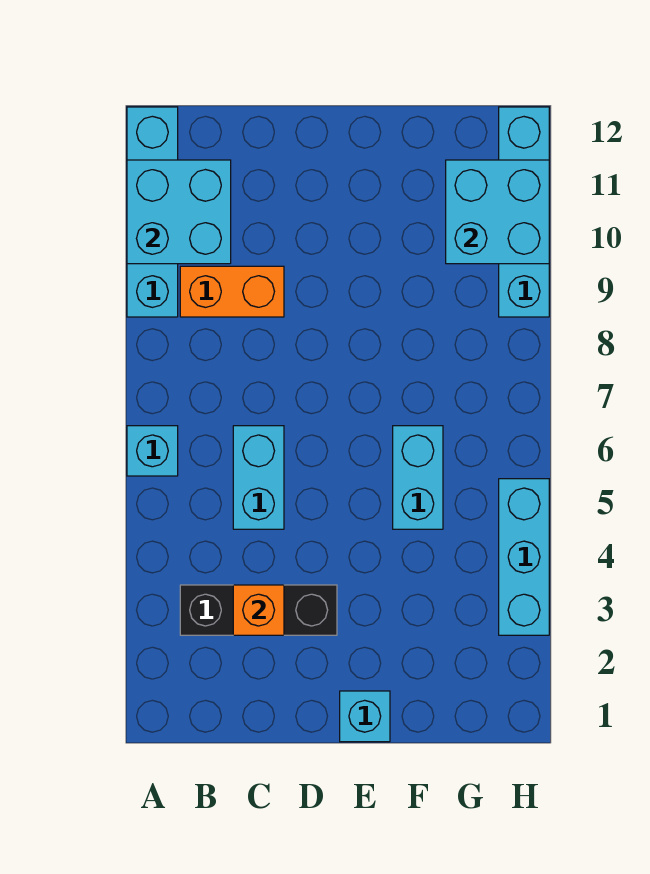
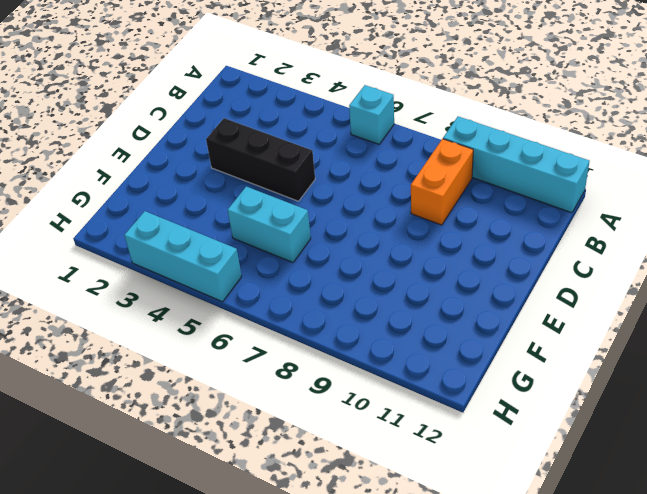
black 1x3 brick [206,118,315,201] -> black 1x3 brick turned to [180,585,337,635]
none -> cyan 1x2 brick [233,426,284,529]
none -> cyan 1x1 brick [340,691,390,742]
none -> cyan 1x4 brick [499,107,549,317]

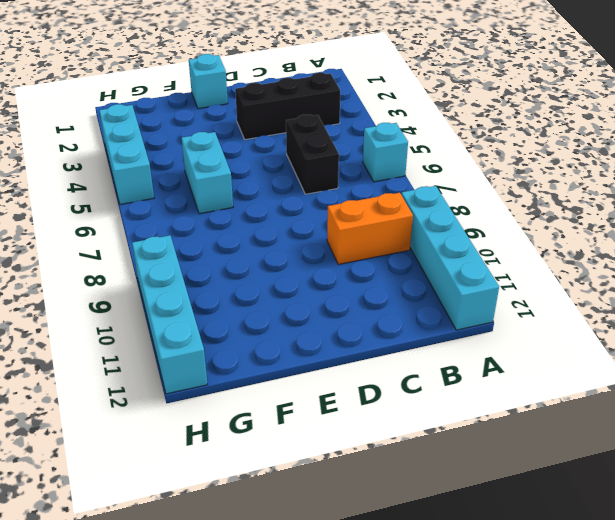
black 1x2 brick [286,115,339,194] -> cyan 1x2 brick [233,426,284,529]
none -> cyan 2x2 brick [127,160,231,264]
none -> orange 1x1 brick [233,585,284,635]
none -> cyan 2x2 brick [446,160,549,264]

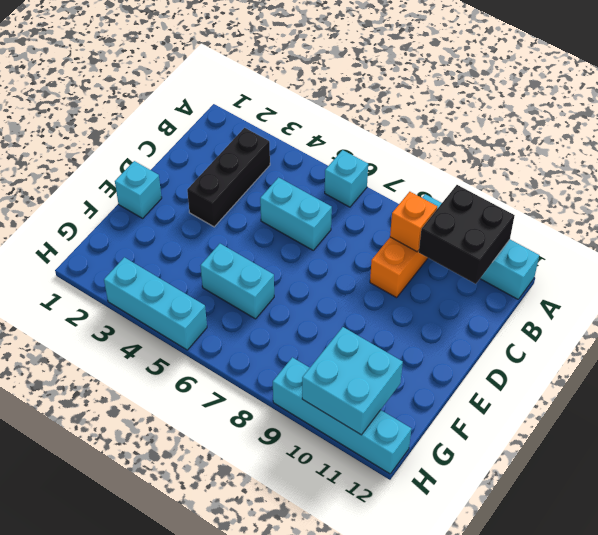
black 2x2 brick [419,185,515,284] -> cyan 2x2 brick [127,160,231,264]
orange 1x1 brick [390,192,437,252] -> orange 1x1 brick moved to [233,585,284,635]

